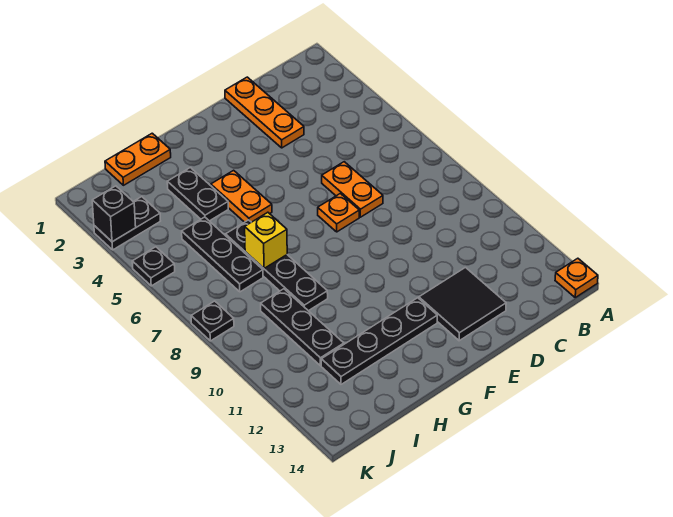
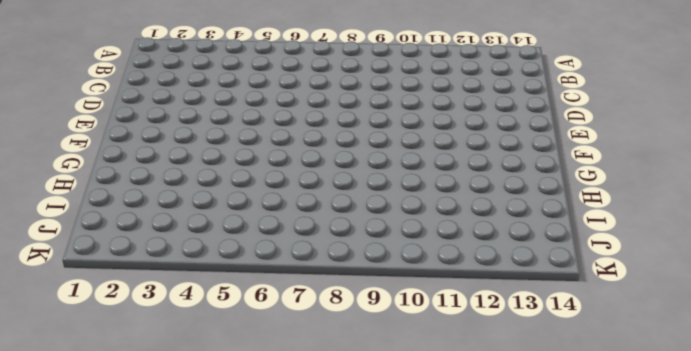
none -> orange 1x1 plate [555,258,598,297]
none -> orange 1x3 plate [225,77,304,148]
none -> orange 1x2 plate [322,162,383,217]

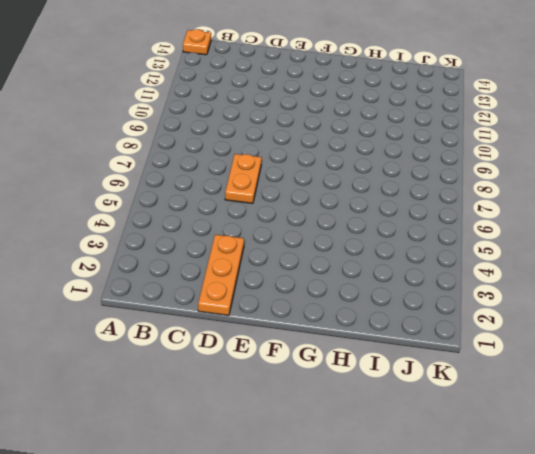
none -> black 2x2 tile [419,268,506,341]
none -> orange 1x1 plate [318,193,359,232]
none -> black 1x4 plate [321,298,437,384]

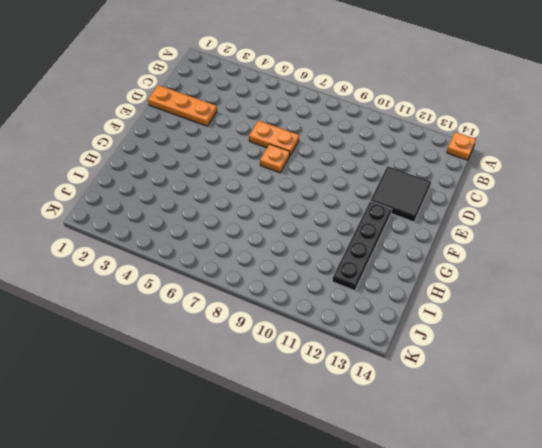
none -> orange 1x2 plate [211,170,272,222]
none -> orange 1x2 plate [105,133,171,185]
none -> black 1x2 plate [167,168,228,221]

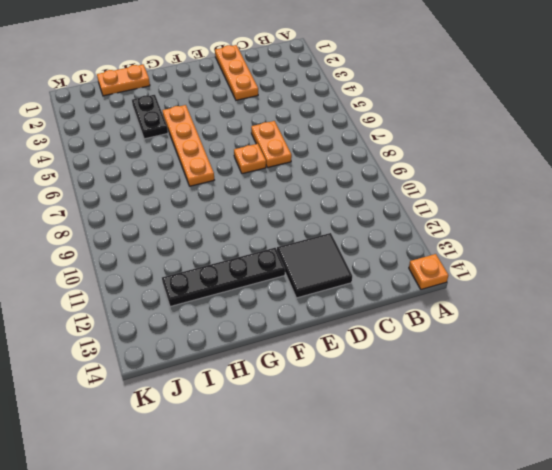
orange 1x4 plate [162,105,214,186] -> orange 1x2 plate [211,170,272,222]
none -> black 1x4 plate [226,220,328,311]
none -> black 1x3 plate [182,217,263,292]
none -> black 1x3 plate [261,289,344,366]

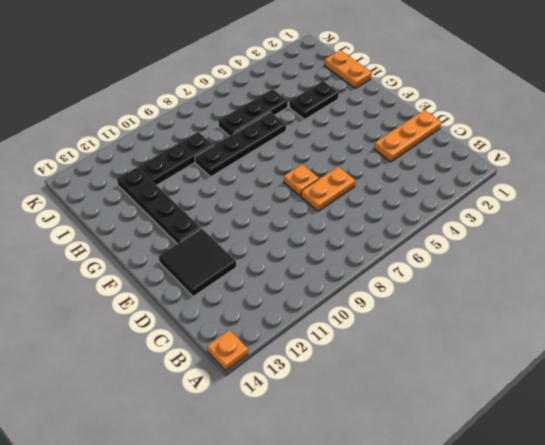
none -> orange 1x2 plate [211,170,272,222]
none -> black 1x2 plate [94,197,160,250]
none -> black 1x1 plate [132,247,175,286]

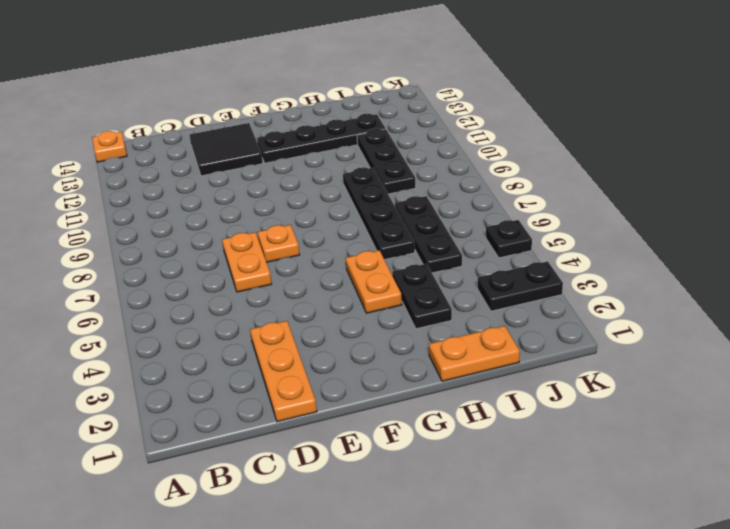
none -> black 1x1 plate [191,301,234,341]
none -> yellow 1x1 brick [245,212,287,268]
none -> black 1x1 brick [92,186,136,242]

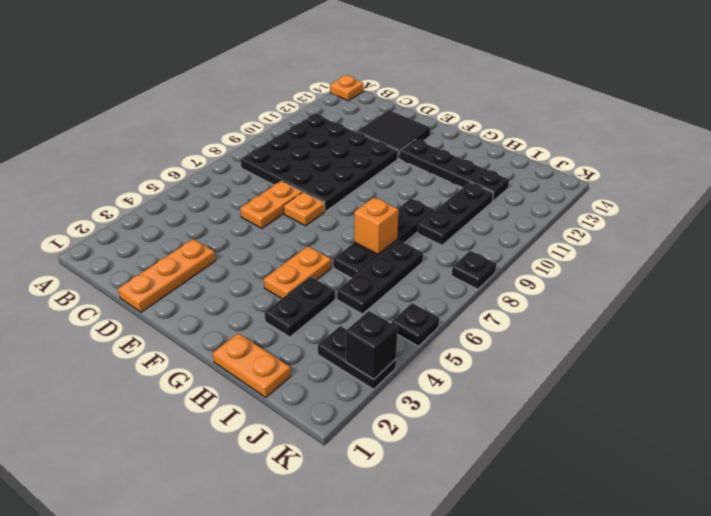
black 4x4 plate [241,114,398,211] -> none
orange 1x1 brick [354,197,398,255] -> yellow 1x1 brick [245,212,287,268]

